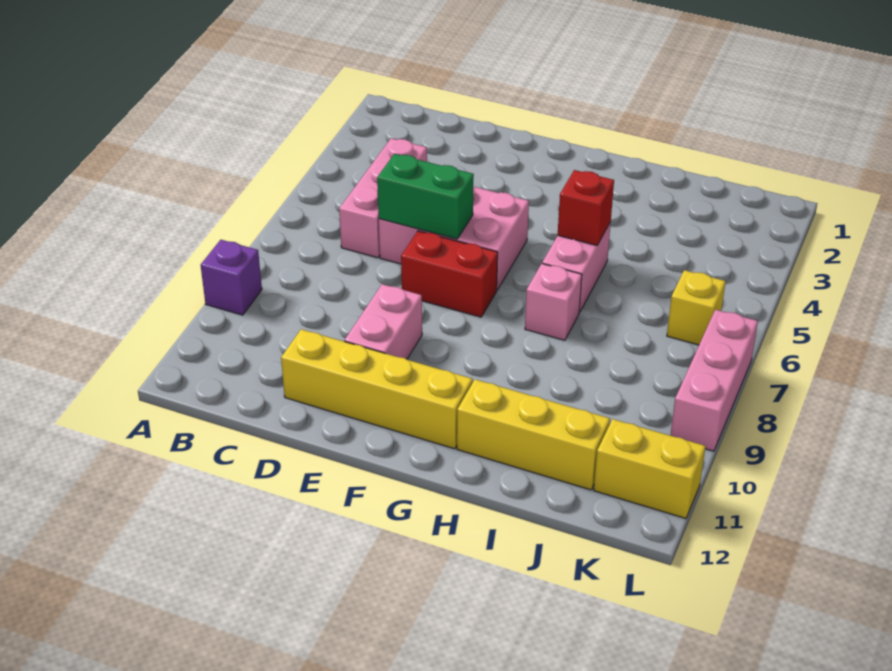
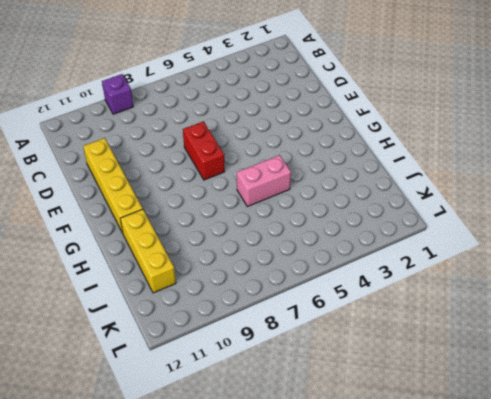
none -> pink 1x3 brick [339,138,427,258]
none -> pink 2x3 brick [379,187,529,290]
none -> pink 1x2 brick [344,284,422,359]

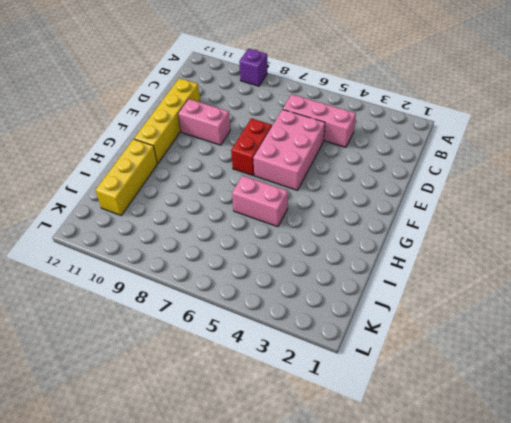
none -> pink 1x1 brick [525,264,582,340]
none -> yellow 1x1 brick [667,270,726,345]
none -> yellow 1x2 brick [594,419,705,518]

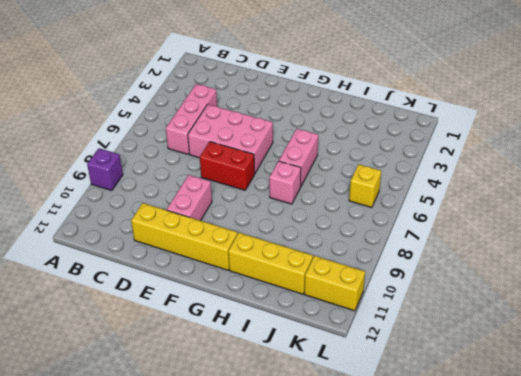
none -> pink 1x3 brick [670,310,758,451]
none -> green 1x2 brick [377,154,474,239]
none -> red 1x1 brick [558,170,614,245]

